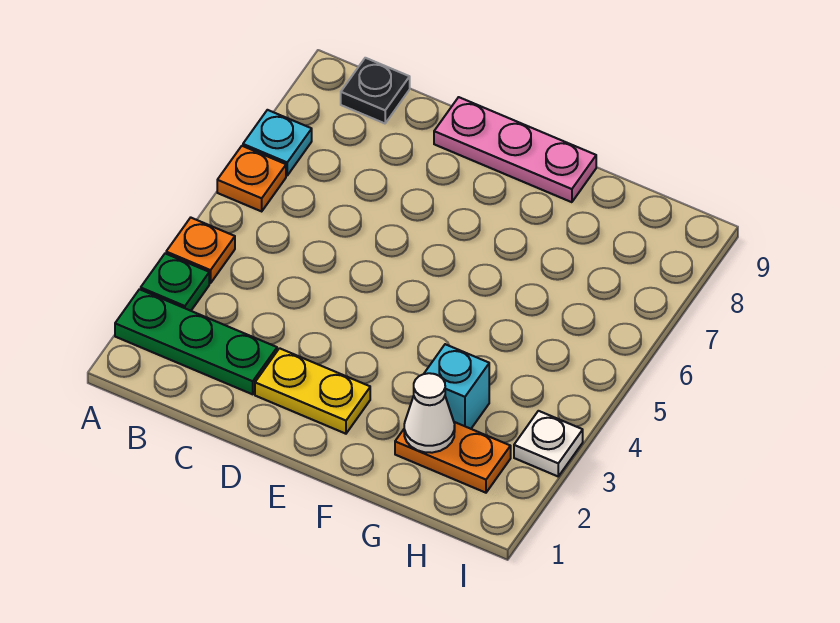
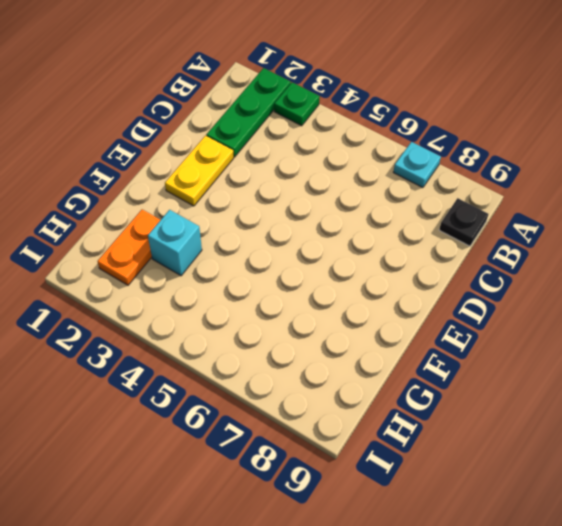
none -> orange 1x1 plate [166,218,235,283]
none -> orange 1x1 plate [217,146,286,211]
none -> pink 1x3 plate [434,97,596,202]

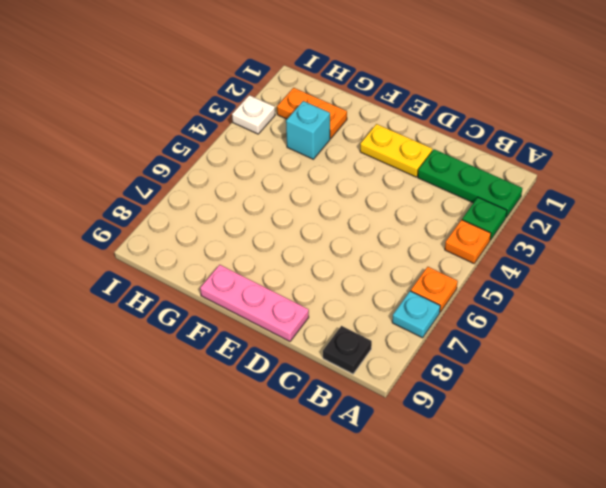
none -> white 1x1 cone [404,373,455,453]

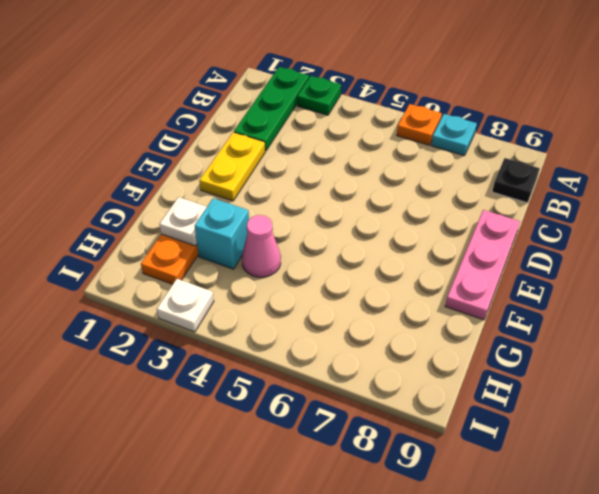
white 1x1 plate [159,197,207,246] -> white 1x1 cone [404,373,455,453]
pink 1x1 cone [242,215,281,277] -> none
none -> orange 1x1 plate [166,218,235,283]

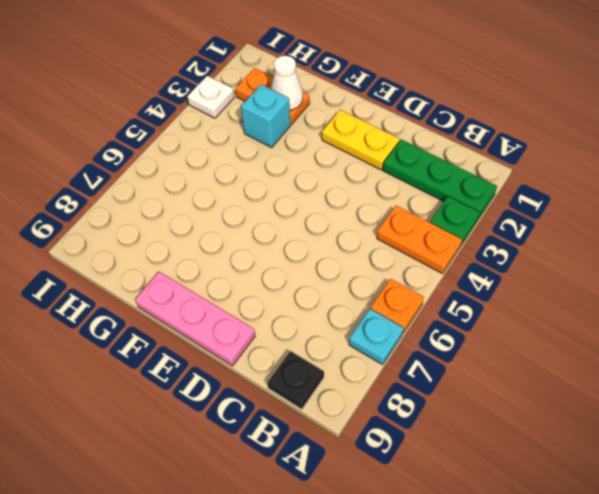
orange 1x2 plate [377,205,462,274] -> orange 1x1 plate [166,218,235,283]

